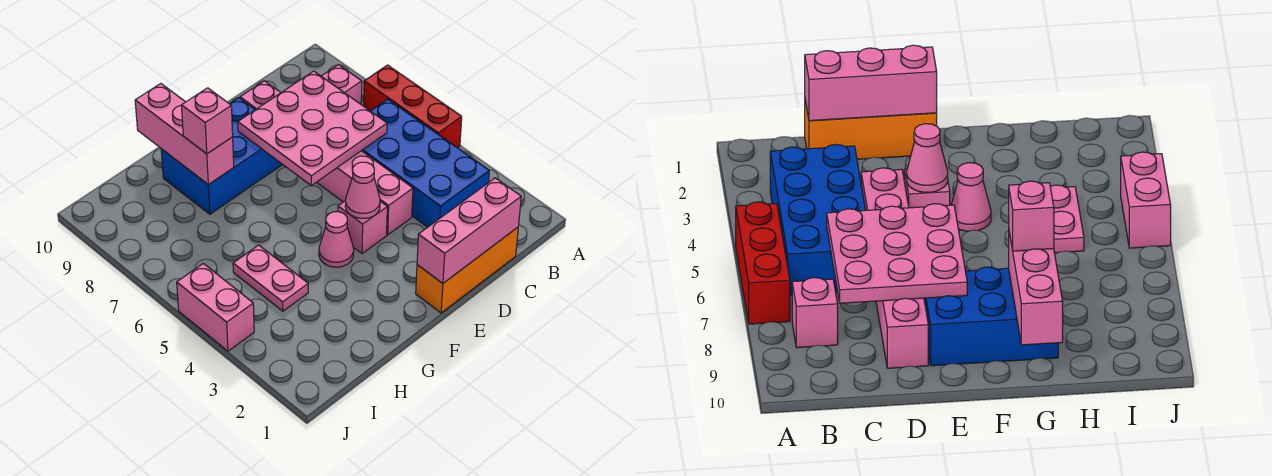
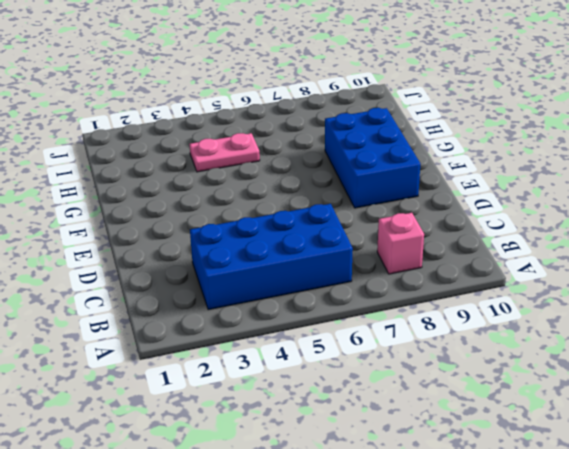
none -> red 1x3 brick [364,65,462,148]
none -> orange 1x3 brick [416,227,518,313]
none -> pink 1x6 brick [240,81,413,235]

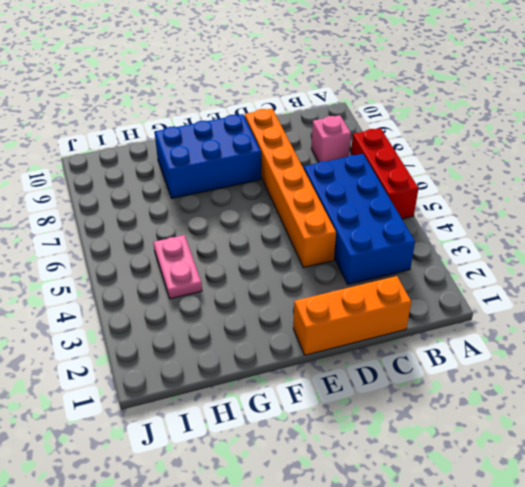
orange 1x6 brick [245,109,336,268] -> pink 1x6 brick [240,81,413,235]
none -> pink 1x1 brick [338,201,387,253]
none -> pink 1x1 cone [319,212,354,267]
none -> pink 1x2 brick [177,263,254,351]

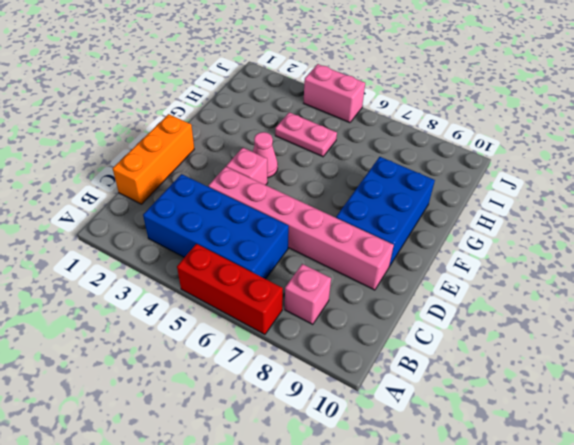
none -> pink 1x3 brick [417,178,521,283]
none -> pink 3x3 plate [238,71,387,186]
none -> pink 1x1 cone [345,162,380,218]

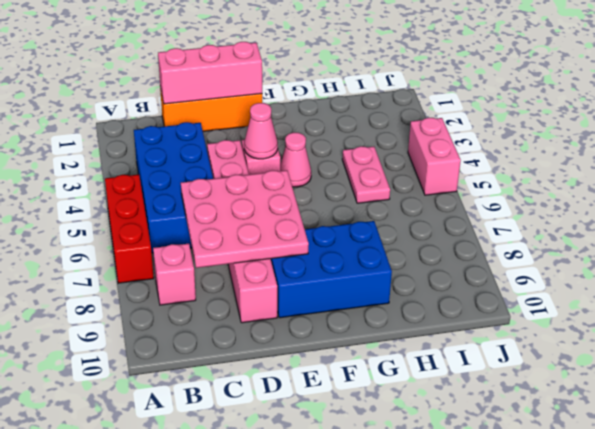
none -> pink 1x3 brick [135,84,234,185]
none -> pink 1x1 brick [182,88,233,154]

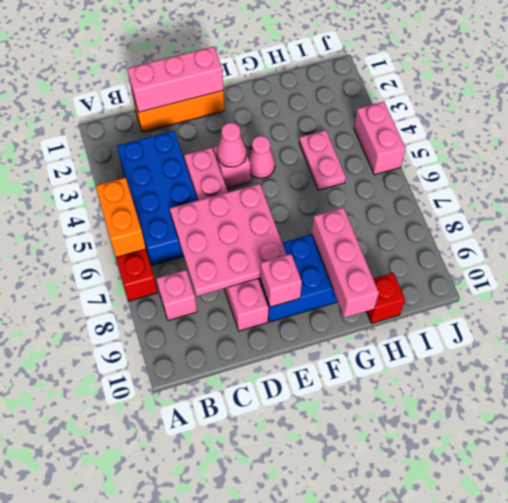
orange 1x2 brick [95,177,146,257] -> none
pink 1x1 brick [260,254,302,307] -> pink 1x1 brick moved to [182,88,233,154]
red 1x1 brick [366,273,405,323] -> none

